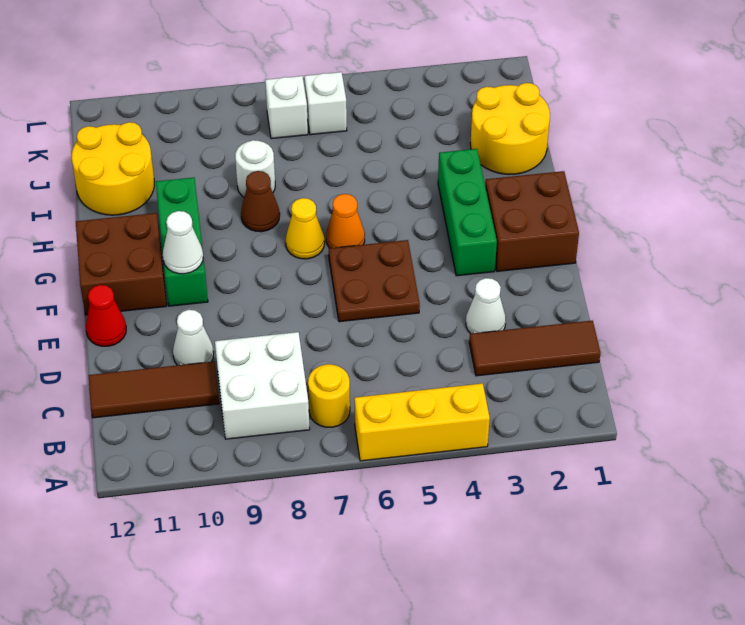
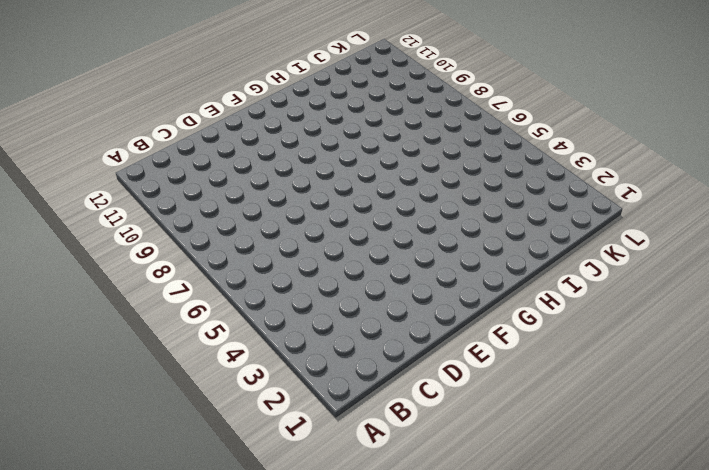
none -> yellow 1x3 brick [354,383,490,461]
none -> yellow 1x1 round brick [308,364,350,427]
none -> white 2x2 brick [215,332,310,439]

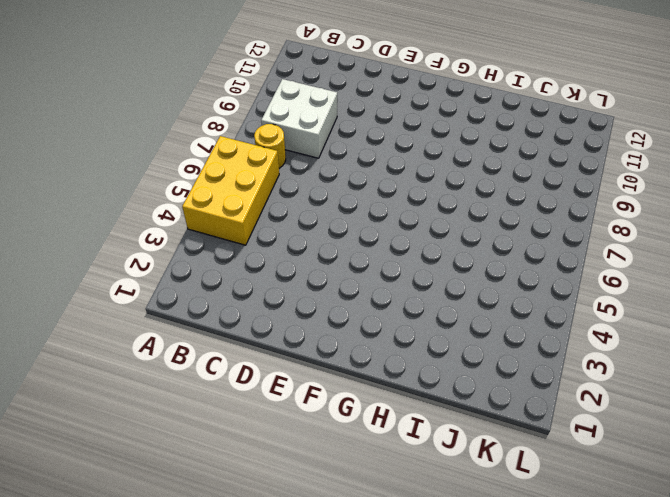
yellow 2x3 brick [182,136,279,245] -> yellow 1x3 brick [354,383,490,461]
none -> brown 1x3 tile [469,321,600,376]
none -> brown 1x3 tile [89,361,219,418]
none -> white 1x1 cone [466,278,506,334]

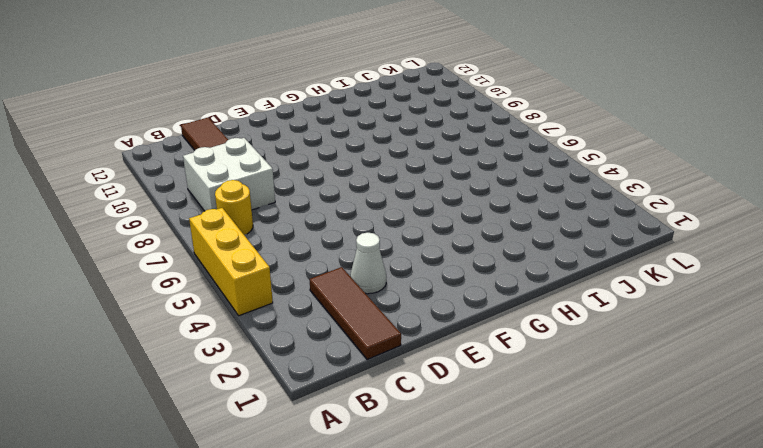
none -> white 1x1 cone [173,310,214,365]
none -> brown 2x2 plate [329,240,420,322]
none -> red 1x1 cone [86,285,126,346]

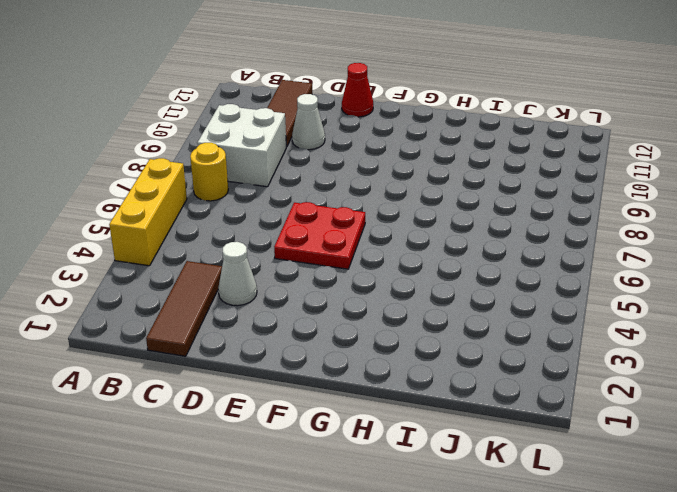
red 2x2 plate [274,202,365,269] -> brown 2x2 plate [329,240,420,322]
none -> brown 2x2 brick [485,171,579,271]
none -> green 1x3 brick [438,149,497,276]
none -> green 1x3 brick [156,178,208,306]

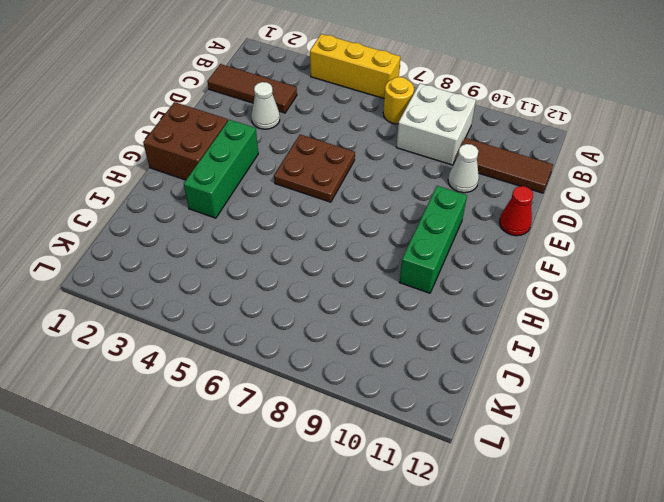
none -> brown 2x2 brick [76,213,166,315]
none -> orange 1x1 cone [326,194,365,248]
none -> yellow 1x1 cone [286,198,324,259]

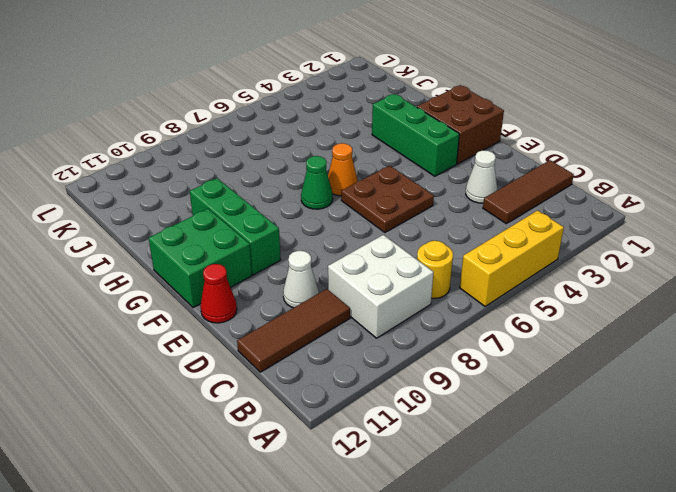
green 2x2 brick [149,209,252,308] -> brown 2x2 brick [76,213,166,315]
green 1x1 cone [301,156,333,209] -> yellow 1x1 cone [286,198,324,259]
none -> brown 1x1 cone [241,171,280,232]
none -> yellow 2x2 round brick [470,83,550,175]
none -> white 1x1 round brick [235,140,275,197]

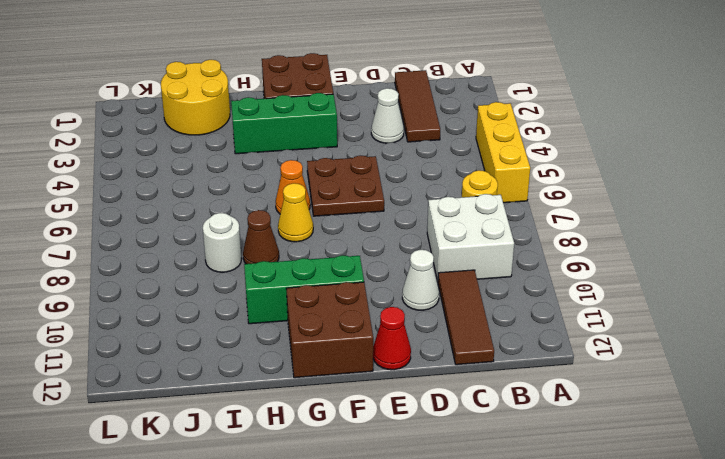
none -> yellow 2x2 round brick [72,122,154,215]
none -> white 1x1 brick [304,72,347,135]
none -> white 1x1 brick [265,76,308,139]

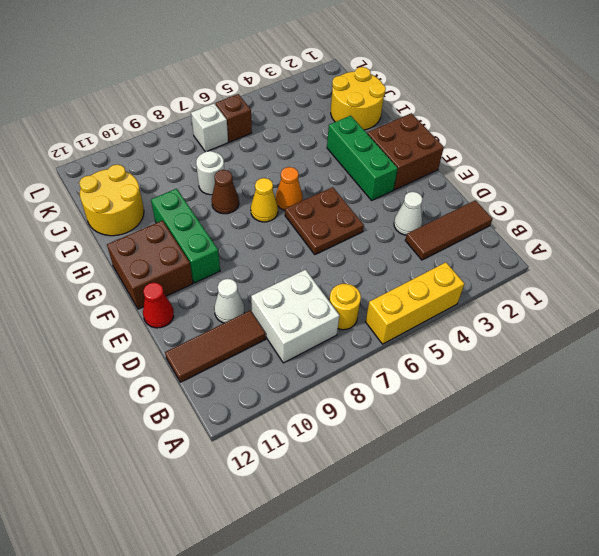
brown 1x1 brick [216,94,252,142] -> white 1x1 brick [304,72,347,135]
none -> white 1x1 cone [163,211,203,274]

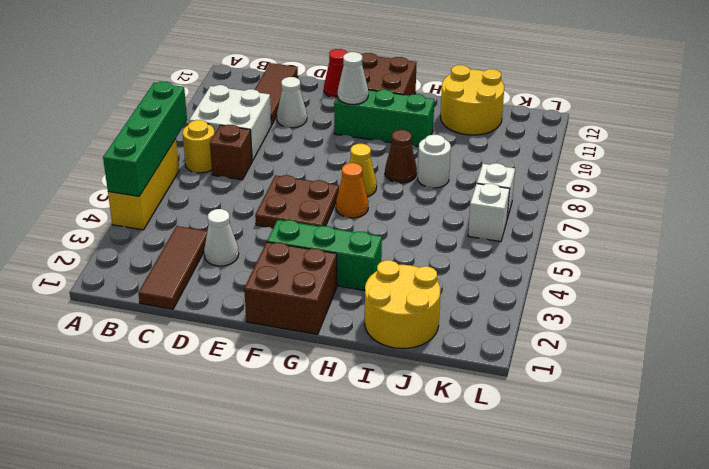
green 1x4 brick [103,82,187,196] -> none
brown 1x1 brick [210,125,252,180] -> none

